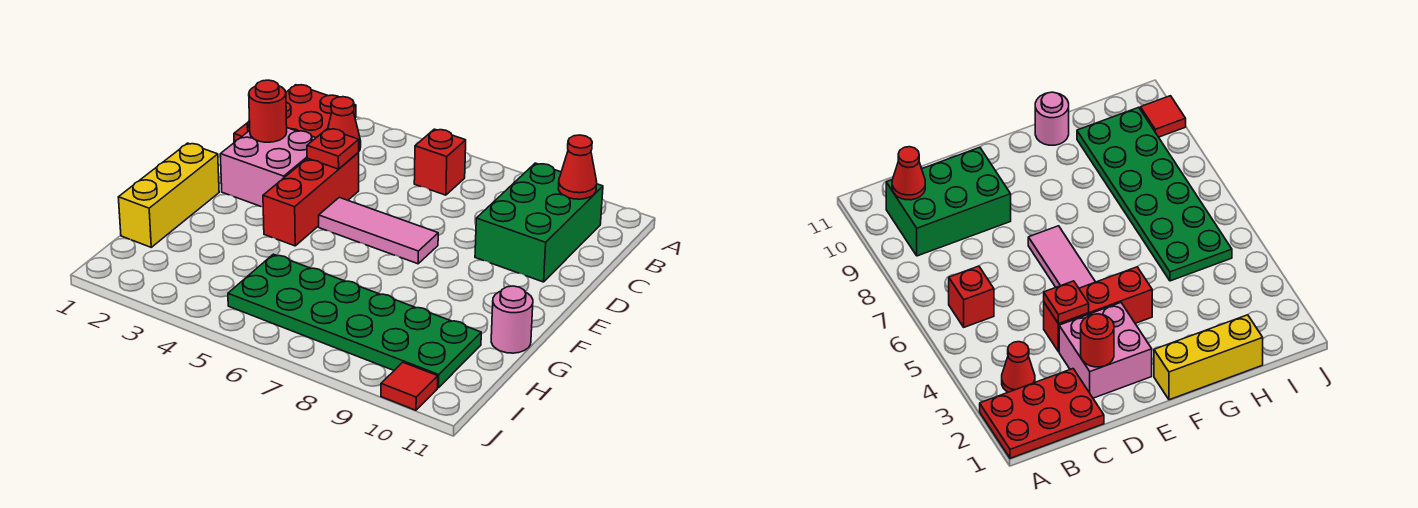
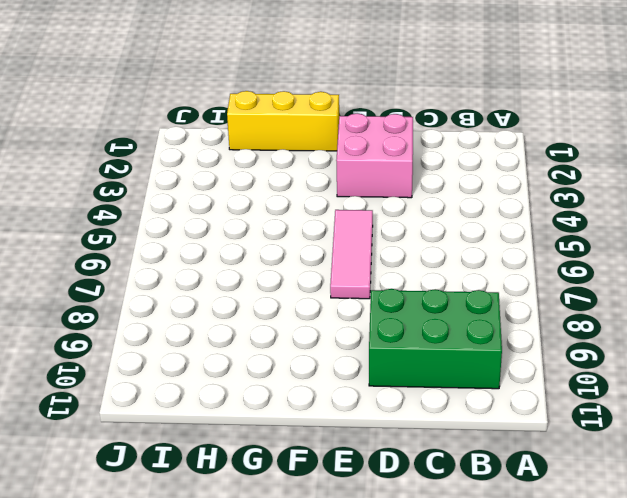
none -> red 2x3 plate [234,85,356,142]
none -> red 1x1 cone [328,97,361,151]
none -> red 1x1 brick [414,129,466,195]

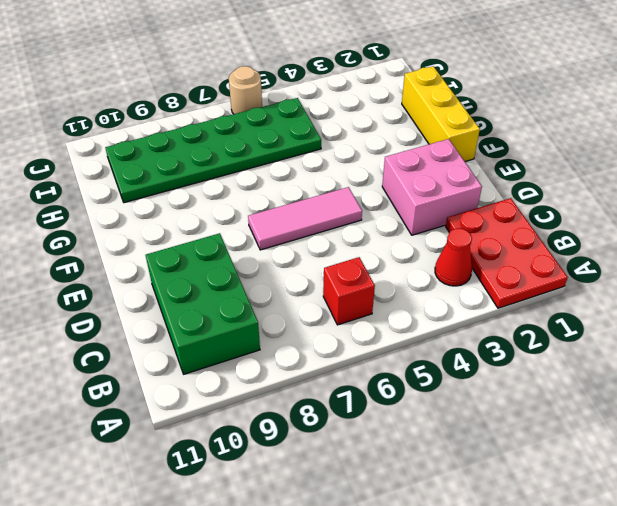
tan 1x1 round brick [229,66,262,114] -> none
none -> red 1x3 brick [263,153,359,246]
none -> pink 1x1 round brick [491,286,533,353]
none -> red 1x1 tile [381,362,438,410]

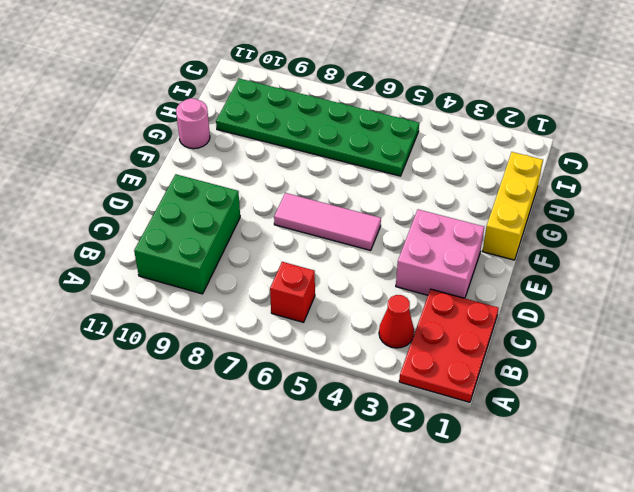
none -> red 1x3 brick [263,153,359,246]
none -> red 1x1 tile [381,362,438,410]
none -> red 1x1 cone [558,135,597,199]

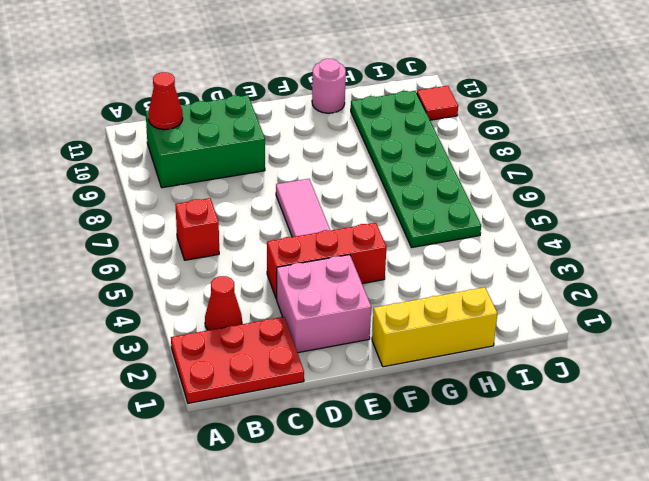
none -> red 1x1 round brick [249,80,287,142]
none -> red 1x1 plate [307,129,359,169]

